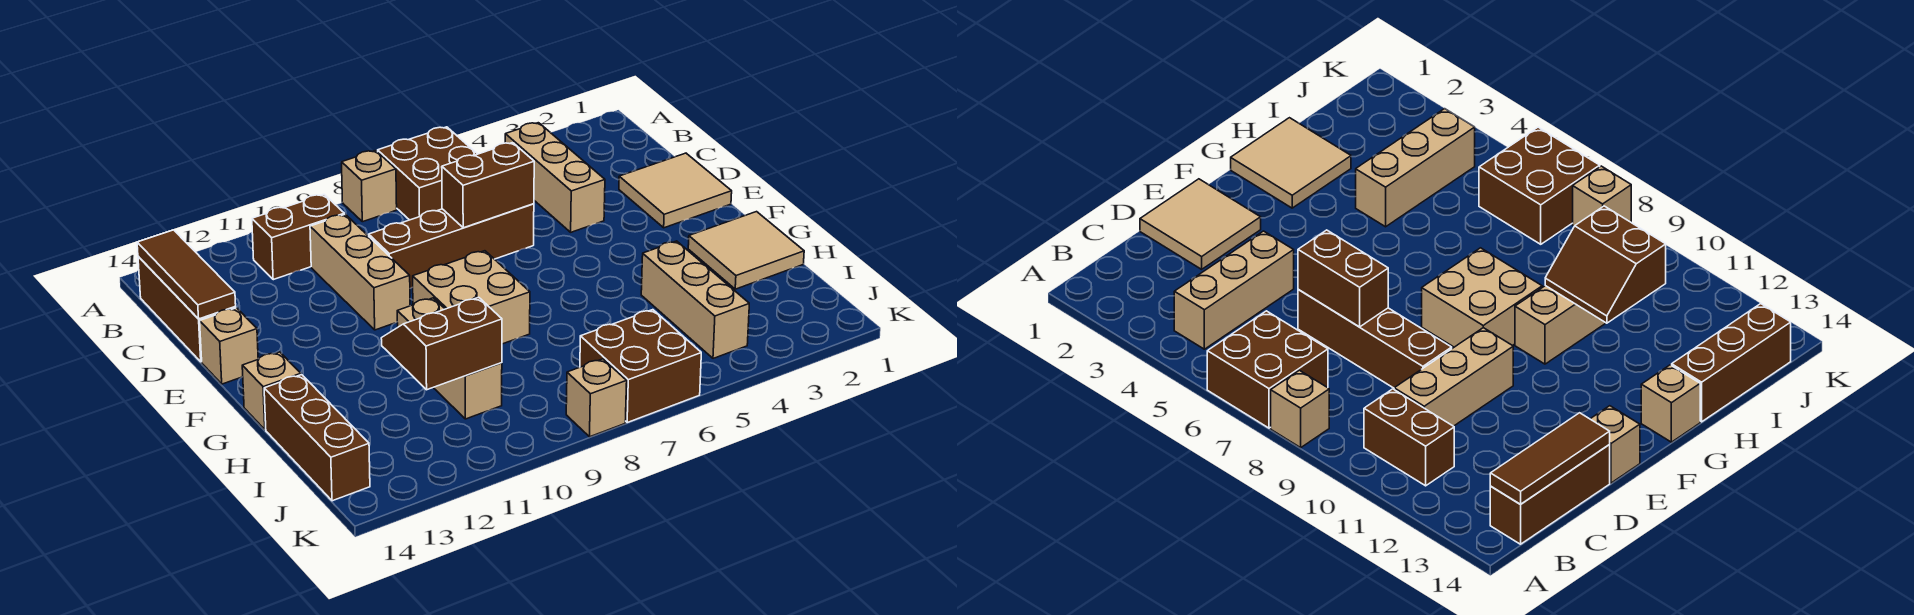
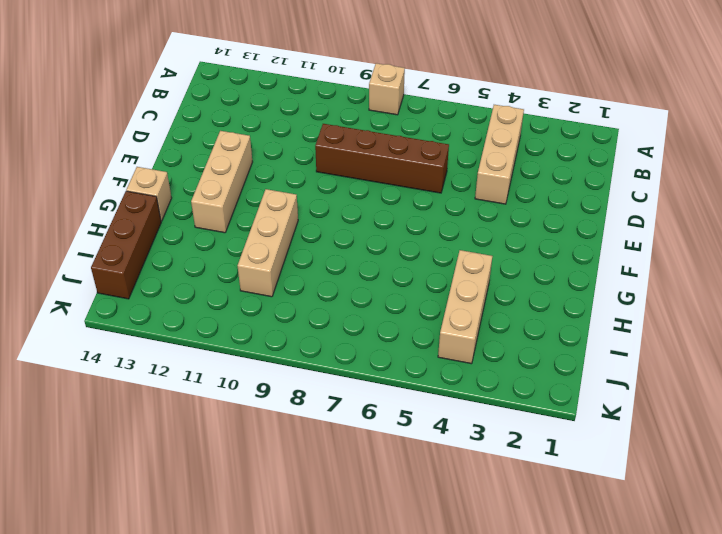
tan 1x3 brick [191,131,252,233] -> tan 1x3 brick moved to [310,214,410,330]
none -> brown 2x2 brick [378,127,477,220]
none -> brown 1x2 brick [252,194,344,280]
none -> brown 1x3 brick [138,256,236,362]

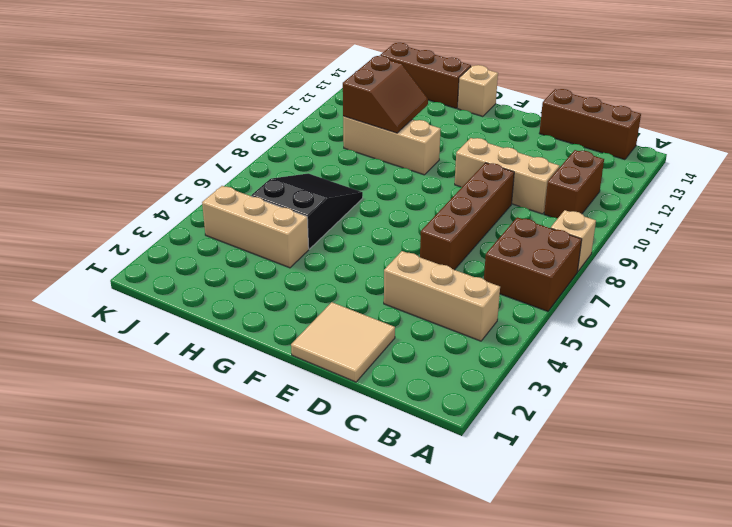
black 2x3 slope [251,173,363,249] -> none
none -> tan 1x1 brick [200,308,258,384]
none -> tan 2x2 brick [413,251,530,344]
none -> tan 2x2 tile [688,212,804,289]

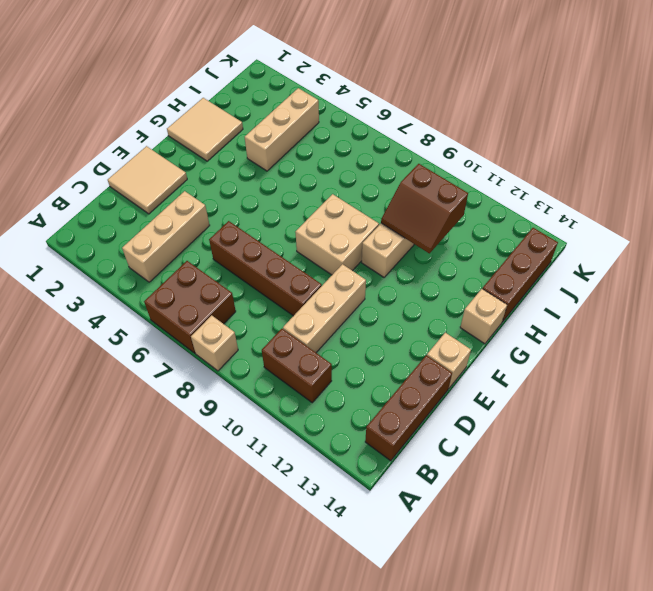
none -> brown 2x2 brick [580,310,701,422]
none -> tan 1x1 brick [566,359,627,437]
none -> brown 1x3 tile [137,230,236,319]

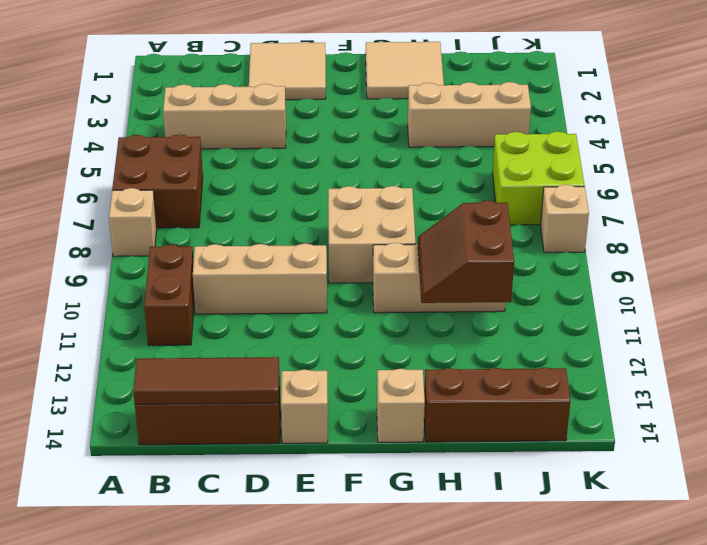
lime 2x2 brick [493,131,584,225] -> brown 2x2 brick [580,310,701,422]
none -> brown 1x4 brick [369,204,534,288]
none -> brown 1x2 brick [442,143,534,228]

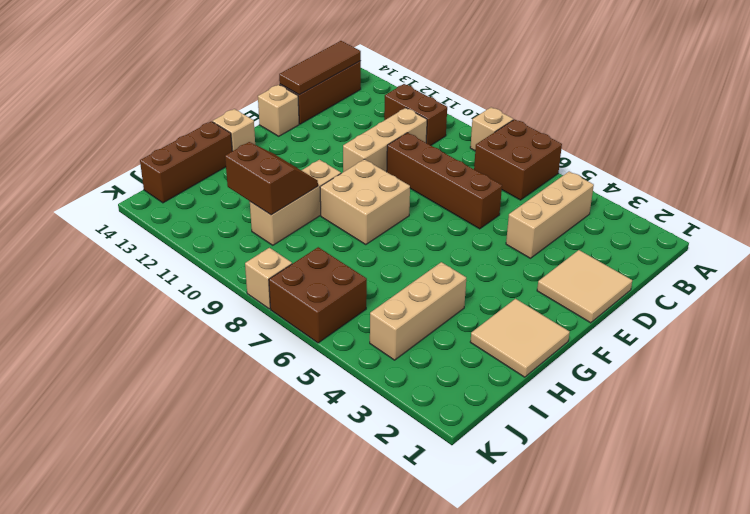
none -> brown 1x2 brick [442,143,534,228]

